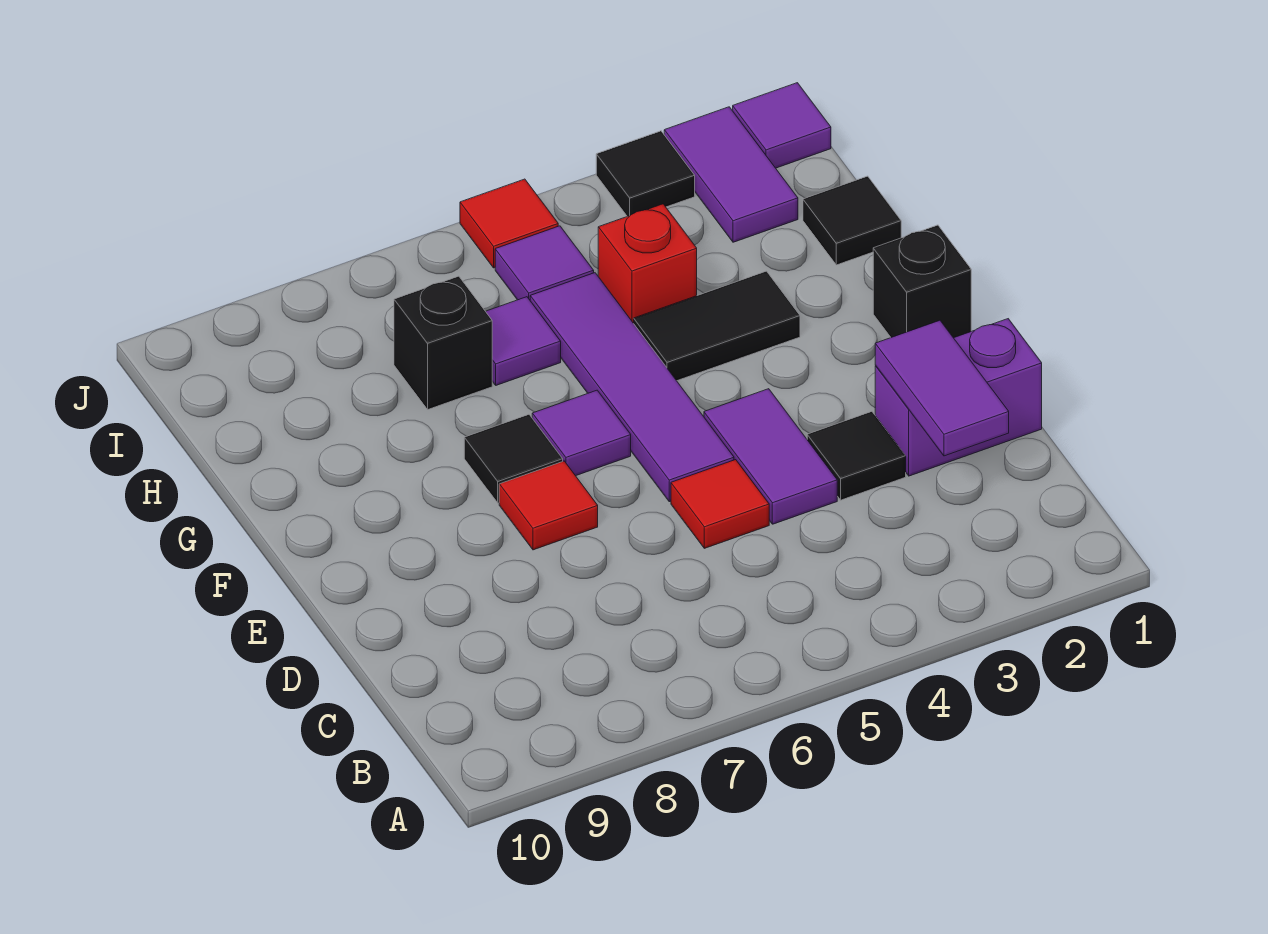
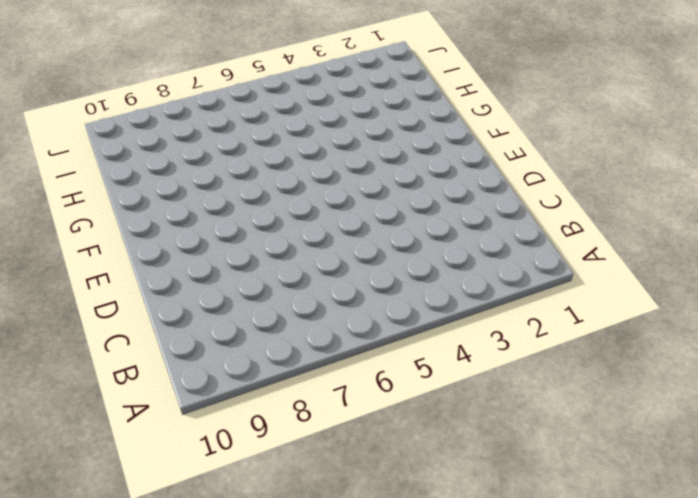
none -> purple 1x2 brick [875,319,1042,476]
none -> black 1x1 tile [807,411,906,500]
none -> purple 1x2 tile [704,389,837,524]

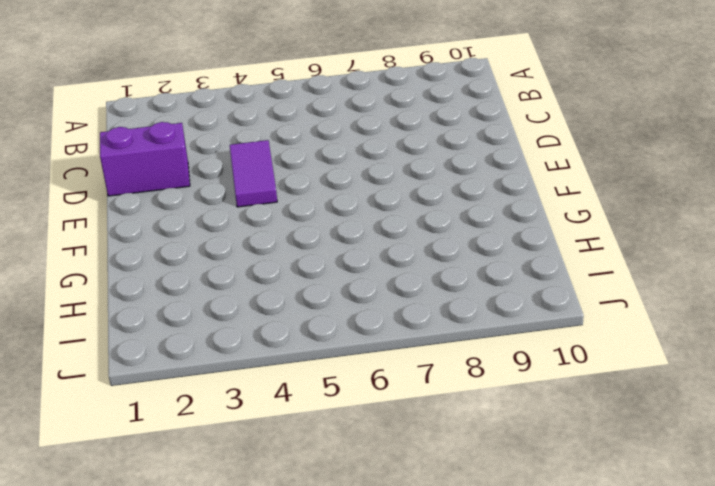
none -> black 1x1 tile [807,411,906,500]
none -> red 1x1 tile [671,460,769,548]
none -> purple 1x4 tile [530,273,734,502]

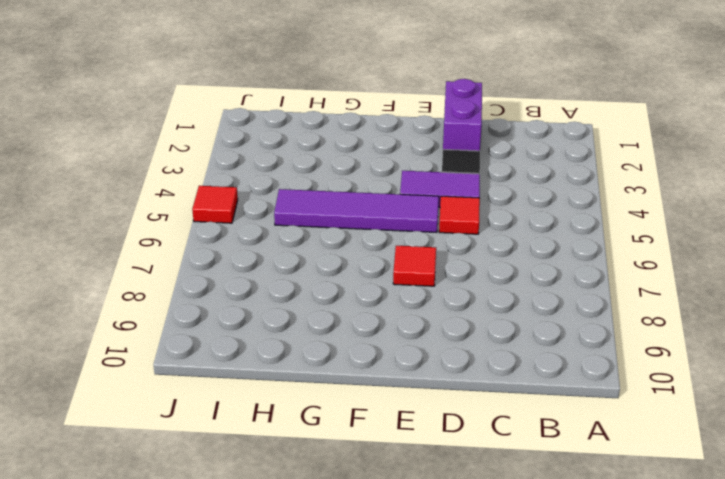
none -> black 1x1 brick [873,225,971,338]
none -> purple 1x1 tile [532,390,631,476]
none -> black 1x1 tile [464,414,563,503]

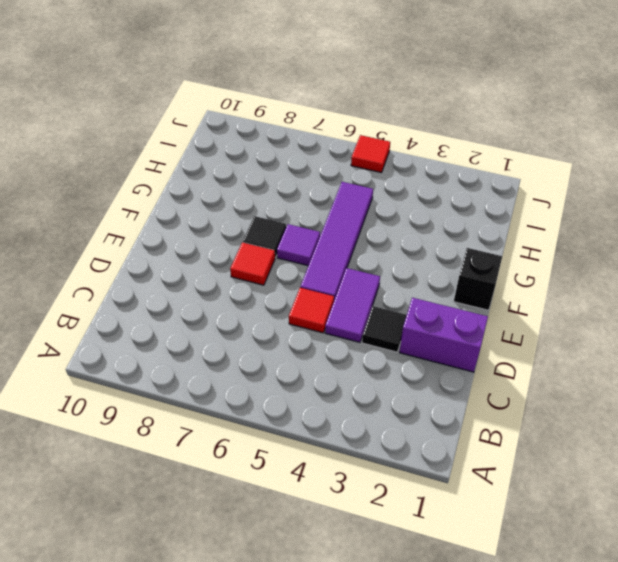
none -> black 1x2 tile [634,271,800,381]
none -> black 1x1 tile [803,176,901,265]
none -> red 1x1 brick [598,204,697,323]

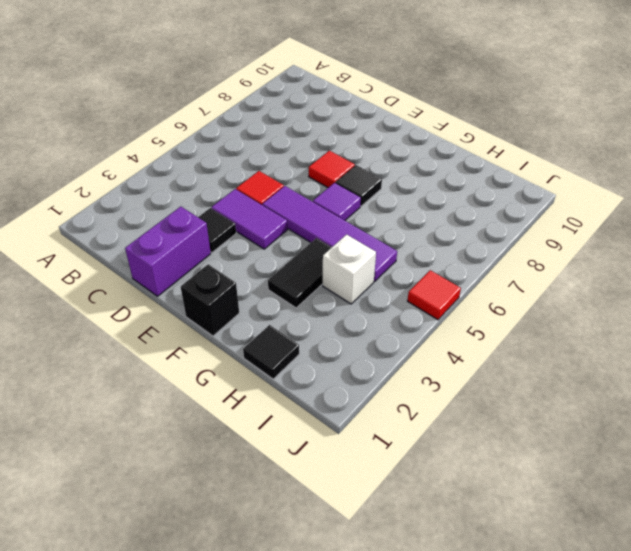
white 1x1 brick [323,235,376,304] -> red 1x1 brick [598,204,697,323]
none -> purple 1x1 tile [486,297,561,385]
none -> black 1x1 brick [394,276,492,409]
none -> purple 1x2 tile [664,107,798,242]

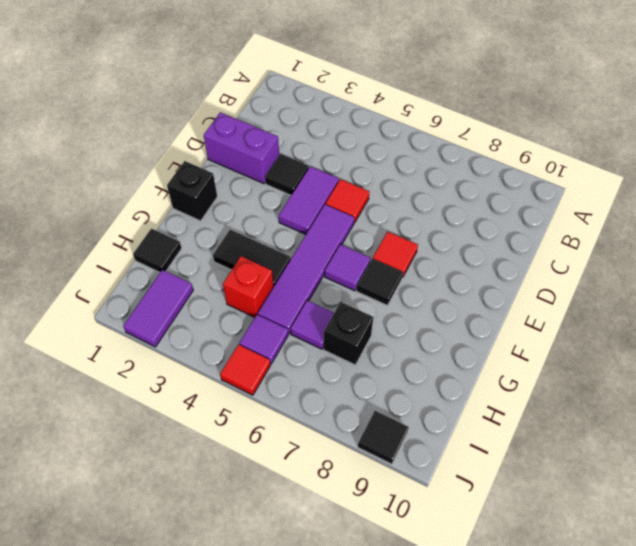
black 1x1 tile [358,411,409,464] -> black 1x1 tile moved to [596,131,695,216]
none -> purple 1x1 tile [733,83,831,168]
none -> purple 1x2 tile [875,320,1009,456]

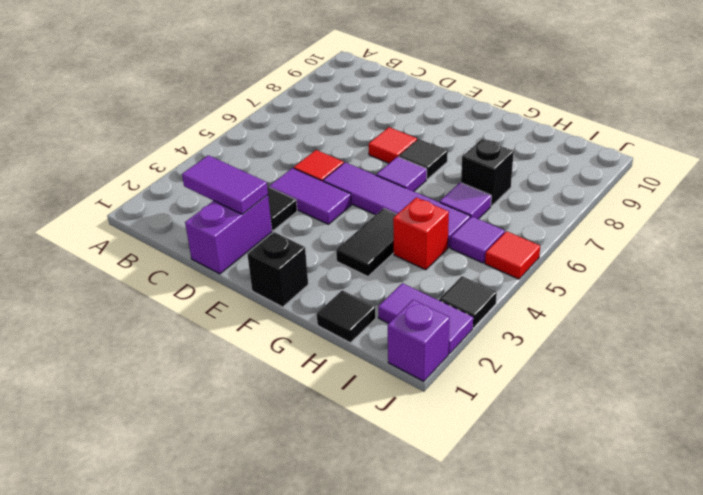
purple 1x1 brick [388,300,450,381] -> purple 1x1 tile [733,83,831,168]

